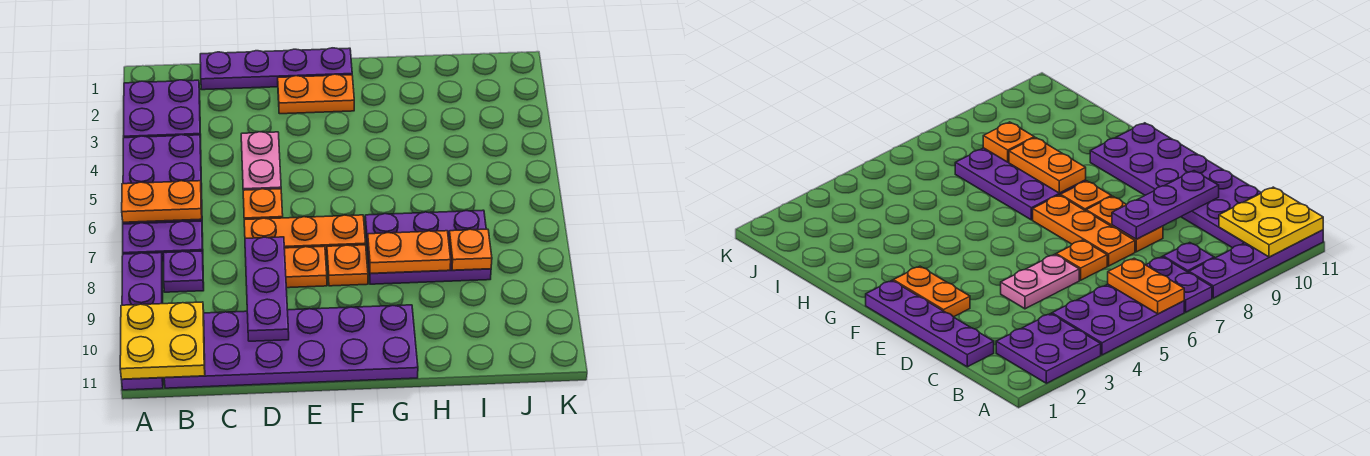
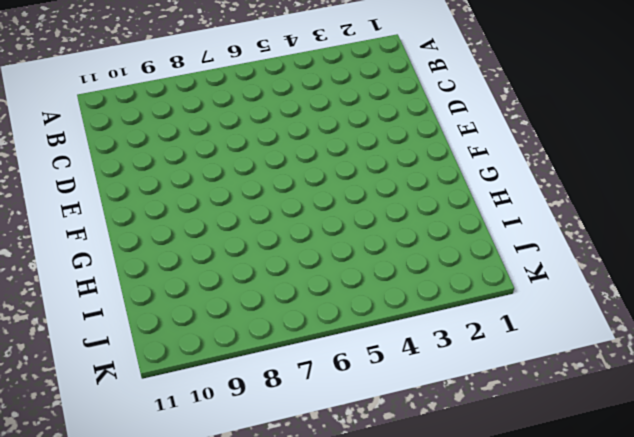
none -> purple 2x2 plate [124,80,201,140]
none -> purple 2x3 plate [123,135,202,224]
none -> purple 1x2 plate [123,221,203,262]

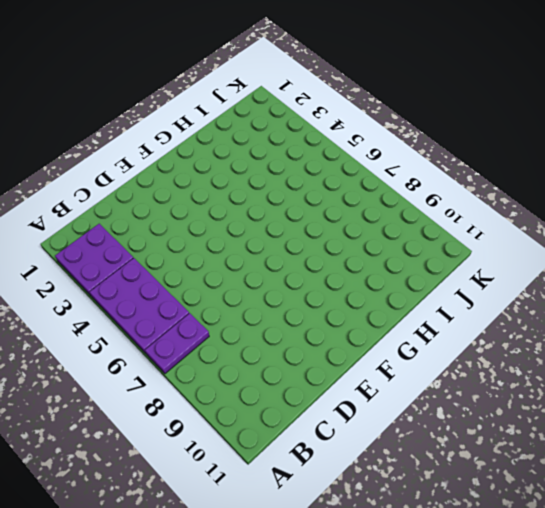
none -> purple 1x4 plate [122,253,163,390]
none -> purple 1x1 plate [163,251,204,292]
none -> purple 2x6 plate [164,305,418,388]

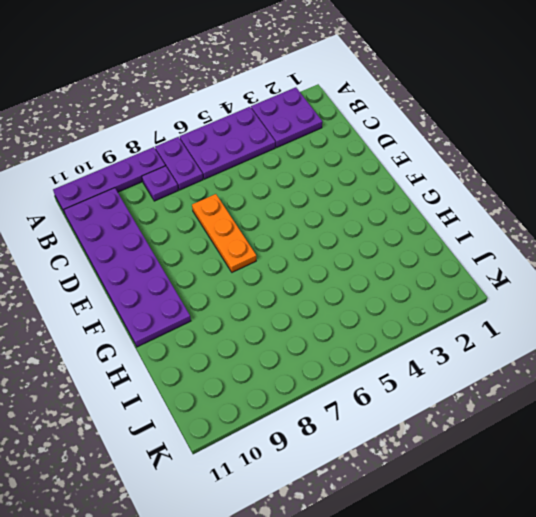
none -> purple 1x4 plate [200,48,352,90]
none -> pink 1x2 plate [241,132,281,190]
none -> orange 1x1 plate [243,189,283,220]

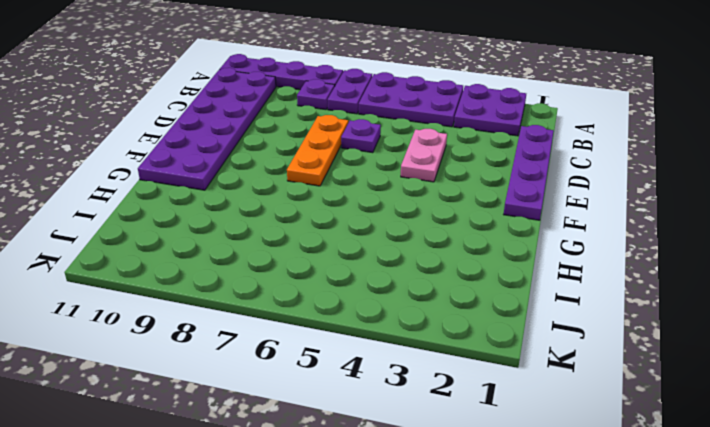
pink 1x2 plate [401,129,447,182] -> pink 1x2 plate turned to [241,132,281,190]
purple 1x1 plate [341,119,381,153] -> orange 1x1 plate [243,189,283,220]
none -> orange 1x2 plate [284,246,327,288]
none -> orange 1x2 plate [278,74,354,114]
none -> orange 1x1 plate [327,245,368,286]

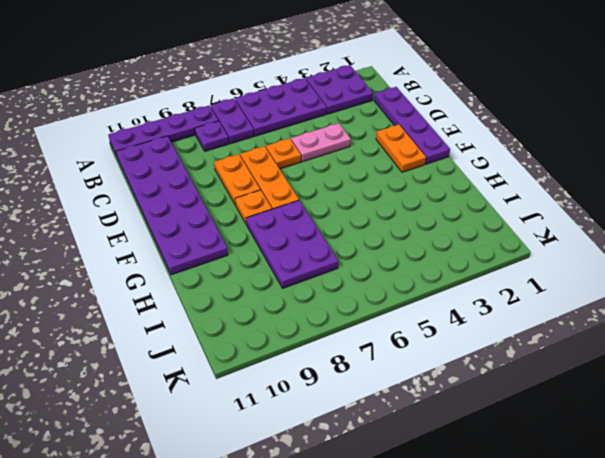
none -> orange 1x2 plate [122,181,202,222]
none -> yellow 2x2 plate [120,302,205,379]
none -> purple 1x3 plate [245,237,289,341]

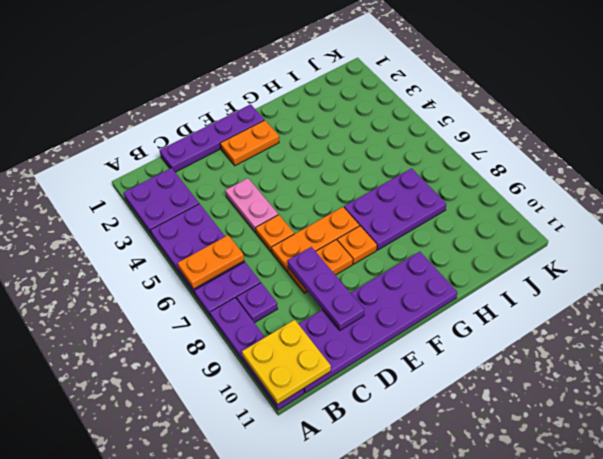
none -> orange 1x2 plate [368,231,451,273]
none -> orange 1x1 plate [449,229,492,270]

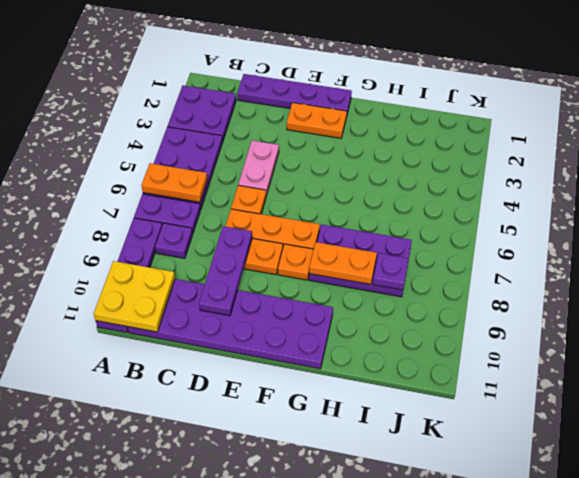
purple 1x1 plate [373,253,409,290] -> orange 1x1 plate [449,229,492,270]

